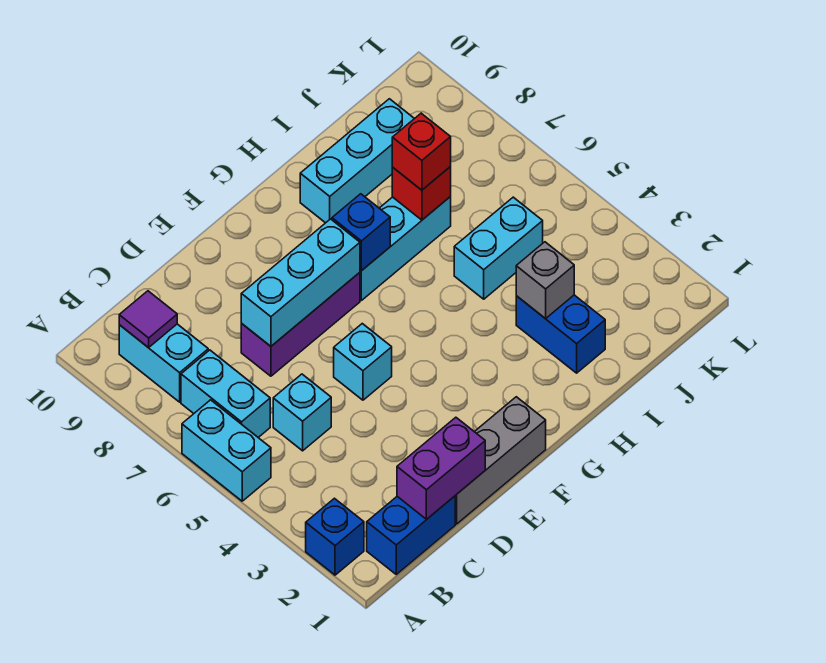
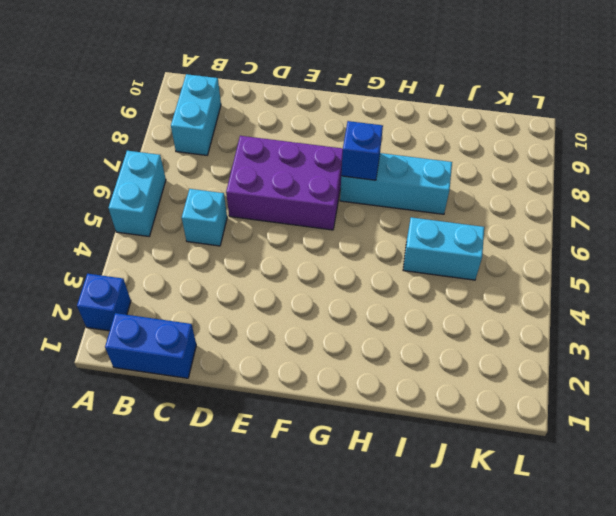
purple 2x3 brick [226,136,343,230] -> purple 1x3 brick [241,273,360,376]
none -> cyan 1x2 brick [181,350,270,437]
none -> grey 1x3 brick [455,397,546,524]
none -> cyan 1x1 brick [334,324,392,400]

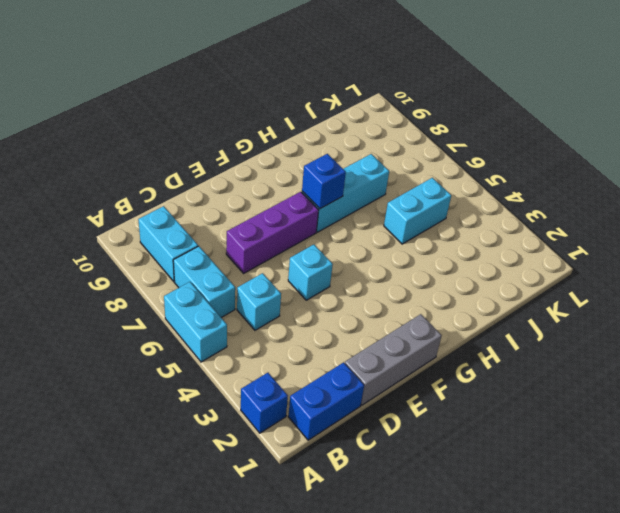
none -> cyan 1x3 brick [300,99,414,223]
none -> blue 1x2 brick [516,295,605,373]
none -> purple 1x1 tile [119,291,177,348]

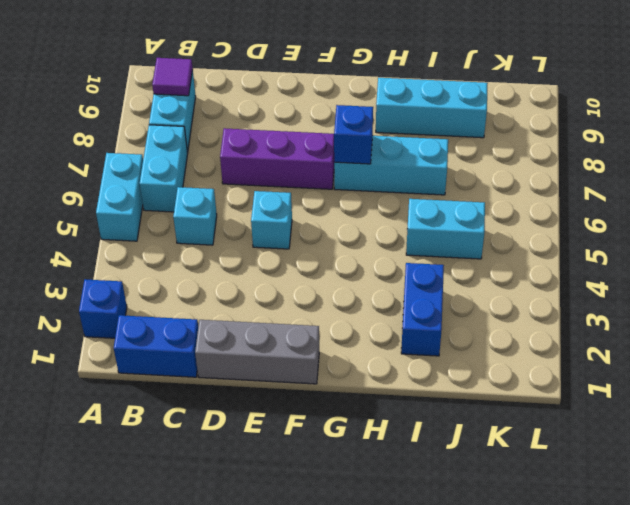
none -> purple 1x2 brick [397,417,485,520]
none -> cyan 1x3 brick [241,219,360,346]
none -> grey 1x1 brick [516,242,574,319]

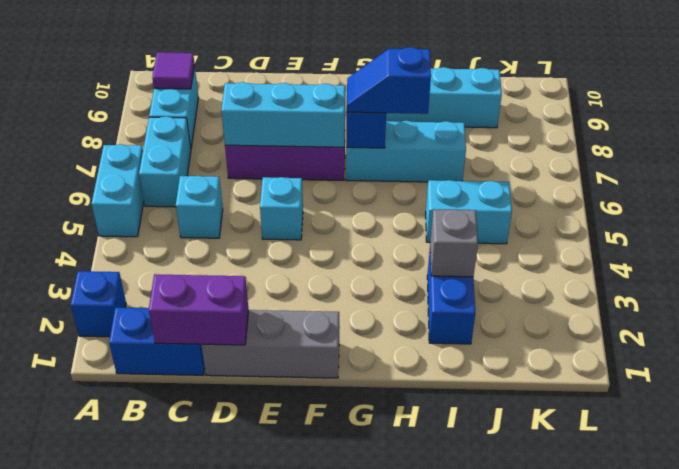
blue 1x2 slope [346,47,431,114] -> none
none -> red 1x1 brick [392,167,451,220]
none -> red 1x1 brick [392,113,451,190]

